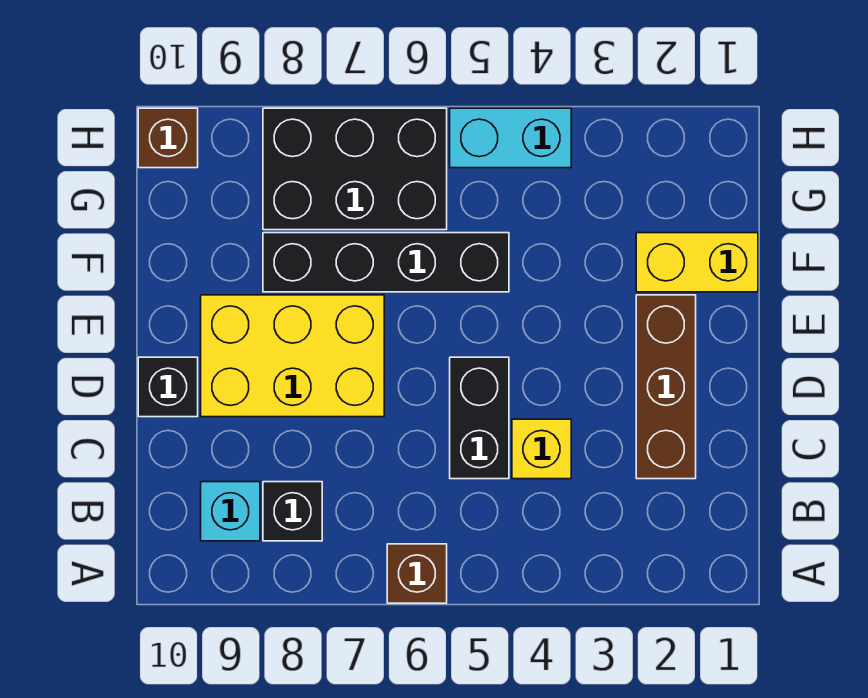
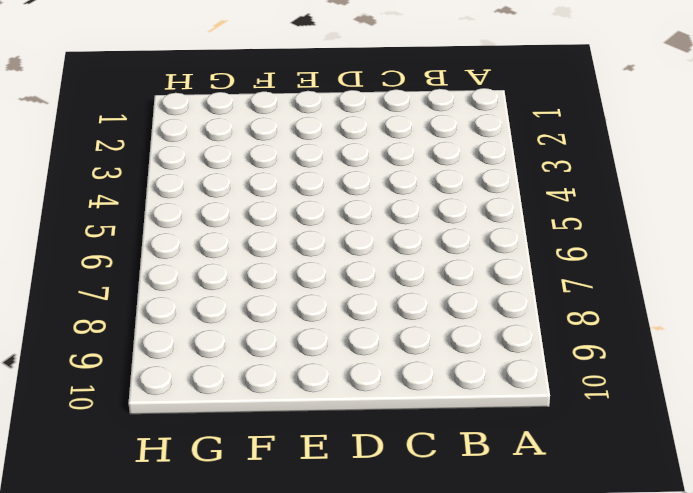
none -> brown 1x1 brick [387,544,447,603]
none -> black 1x1 brick [263,482,322,541]
none -> cyan 1x1 brick [201,482,260,541]

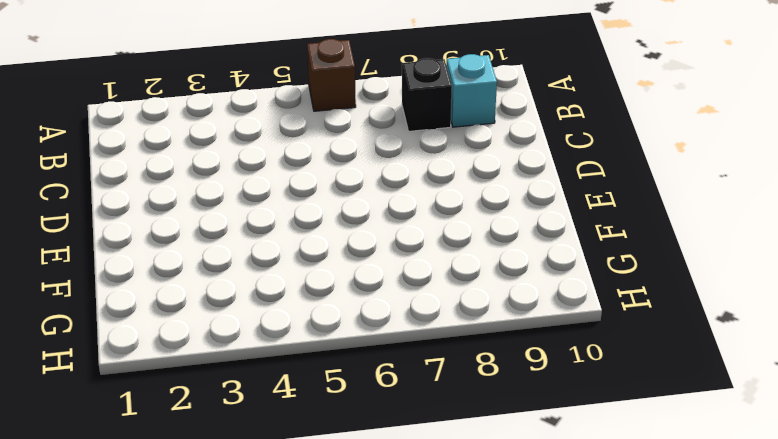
none -> brown 1x3 brick [636,295,696,479]
none -> yellow 1x1 brick [512,419,571,479]
none -> black 1x2 brick [450,357,509,479]

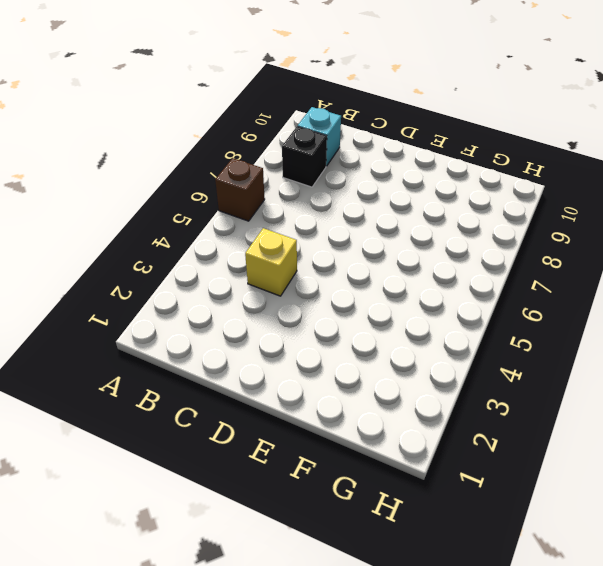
none -> brown 1x3 brick [636,295,696,479]
none -> black 1x2 brick [450,357,509,479]
none -> yellow 2x3 brick [201,295,384,417]

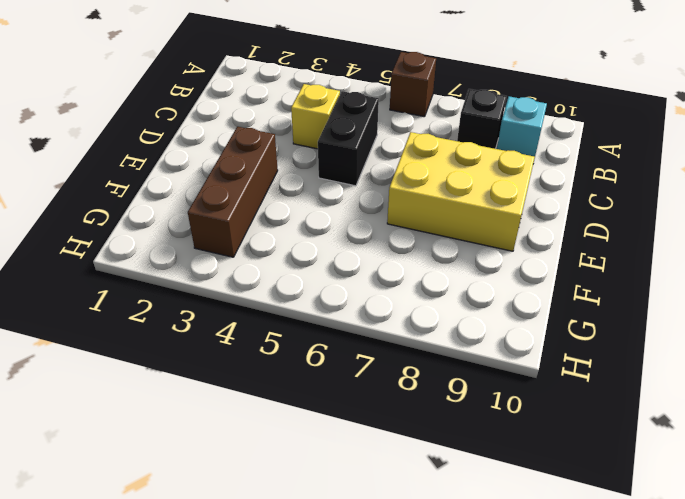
brown 1x3 brick [188,127,278,257] -> brown 1x3 brick moved to [636,295,696,479]
none -> black 1x1 brick [138,357,198,417]
none -> yellow 1x2 brick [636,233,758,292]
none -> black 1x4 brick [263,233,509,292]

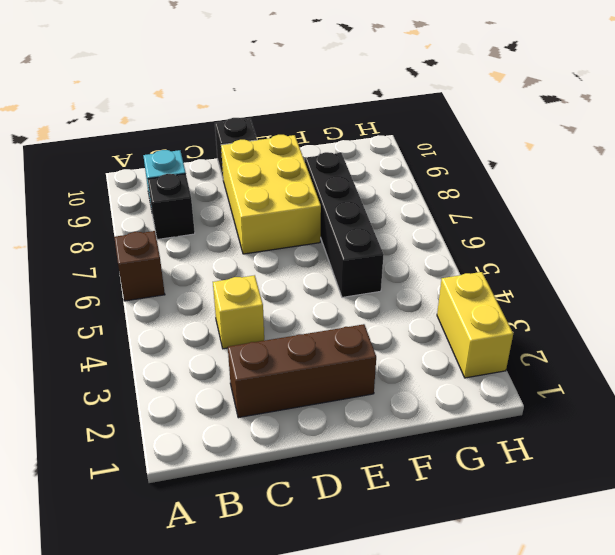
yellow 1x2 brick [437,272,513,378] -> yellow 1x2 brick moved to [636,233,758,292]
none -> black 1x2 brick [450,357,509,479]
none -> black 2x3 brick [263,108,447,230]
none -> cyan 1x2 brick [450,108,571,168]

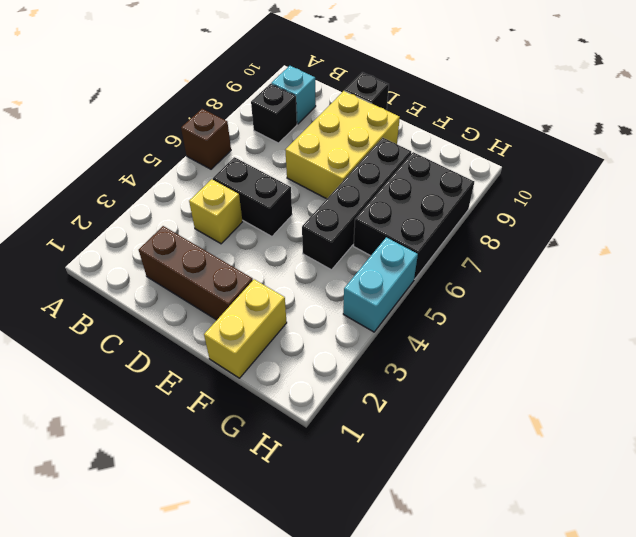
none -> brown 1x1 brick [138,108,198,168]

